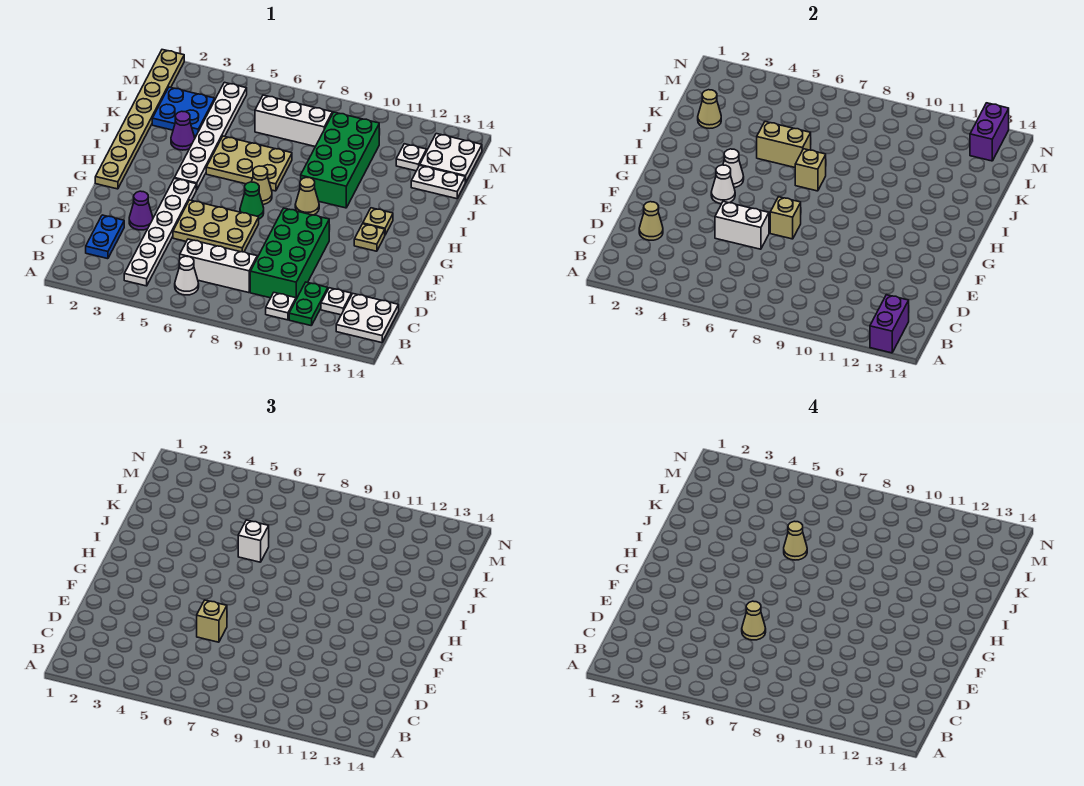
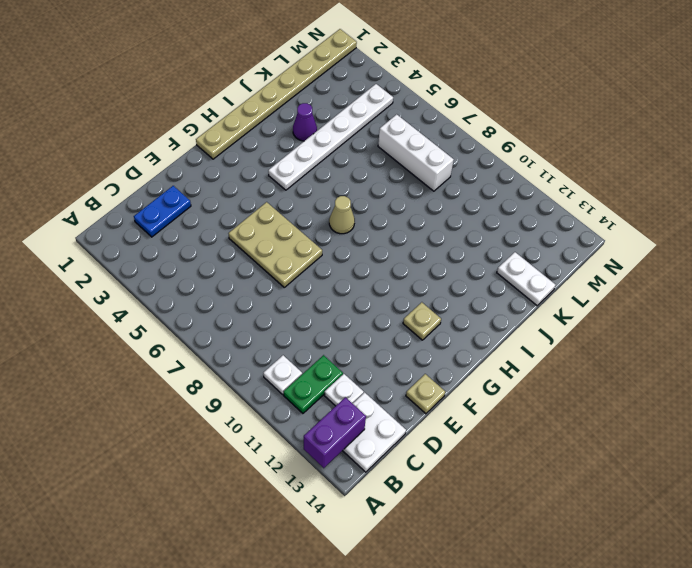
tan 1x1 plate [406,374,445,414] -> tan 1x1 plate moved to [363,208,393,235]
none -> white 1x6 plate [124,178,196,286]
none -> white 1x1 cone [175,256,199,295]
none -> white 1x3 brick [180,239,257,293]
none -> green 2x4 brick [250,208,329,299]

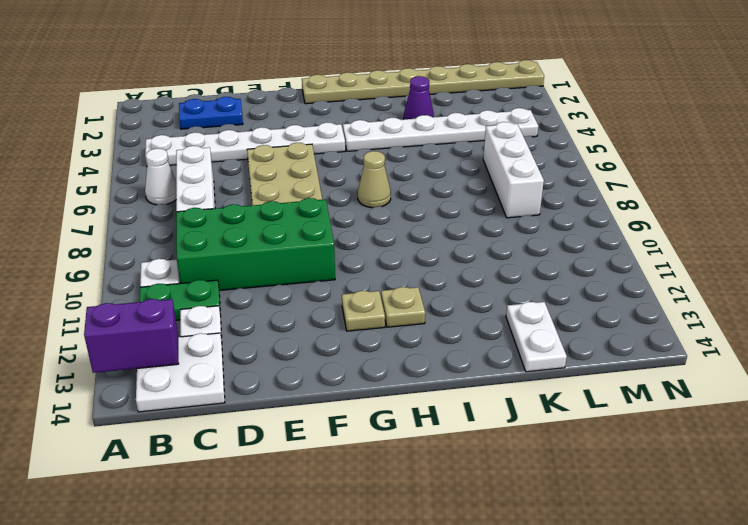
none -> purple 1x1 cone [129,191,153,230]
none -> green 1x1 cone [240,182,264,219]
none -> tan 1x1 cone [295,177,319,215]
none -> tan 2x3 plate [206,136,292,191]

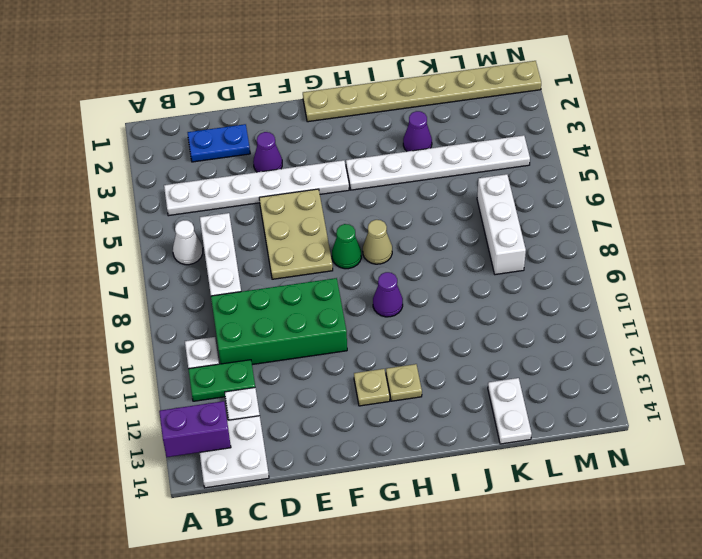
purple 1x1 cone [373,272,403,317] -> tan 1x1 cone [295,177,319,215]
none -> tan 2x3 plate [206,136,292,191]
none -> green 2x4 brick [301,112,379,208]
none -> blue 2x2 plate [152,87,215,136]
none -> white 1x1 plate [396,144,427,171]

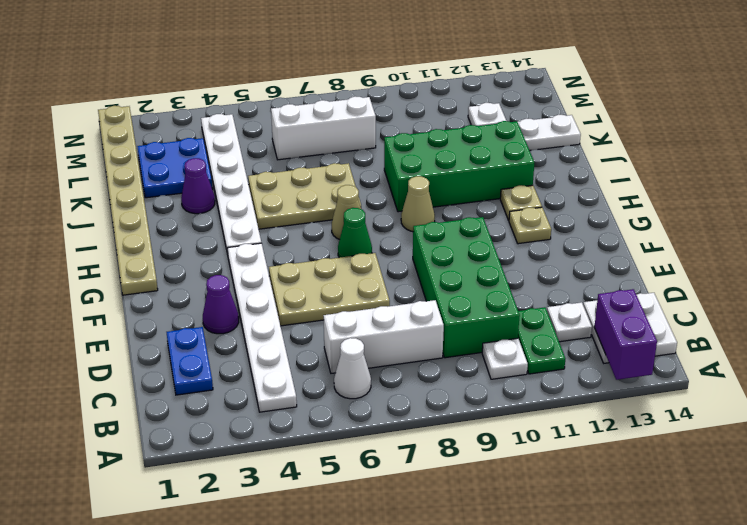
green 2x4 brick [384,121,534,212] -> green 2x4 brick turned to [301,112,379,208]
none -> white 2x2 plate [420,134,482,182]
none -> tan 1x1 cone [639,202,663,240]
none -> white 1x2 brick [715,201,769,249]
none -> tan 1x1 brick [770,197,801,239]

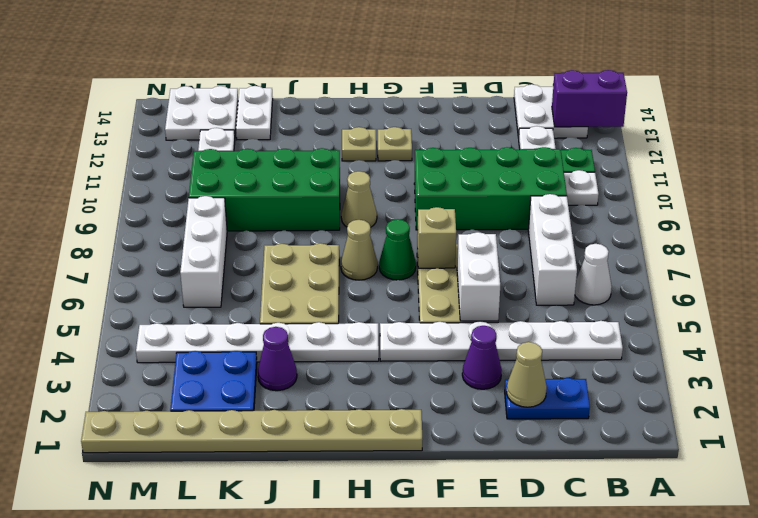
none -> white 1x1 cone [711,165,735,204]
none -> white 1x1 cone [723,149,744,188]
none -> tan 1x1 brick [795,149,826,191]
none -> tan 1x2 brick [757,122,811,167]

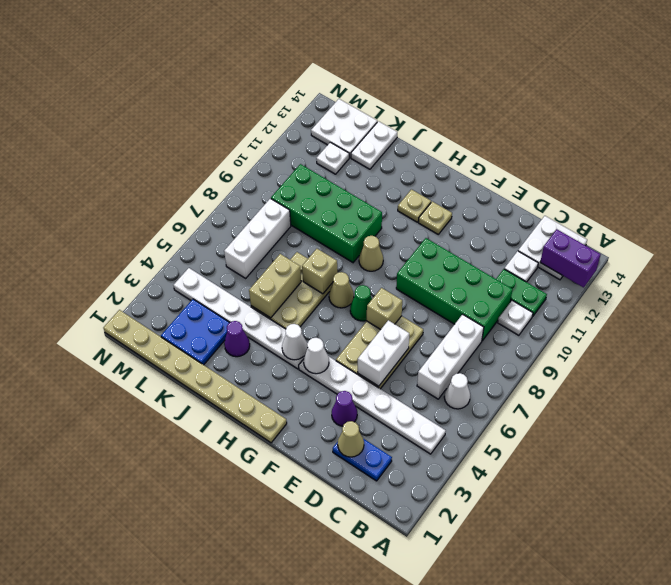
none -> tan 1x1 cone [698,90,721,128]
none -> purple 1x2 brick [970,103,1009,161]
none -> tan 1x1 brick [197,600,227,642]
none -> white 1x1 brick [238,520,269,562]

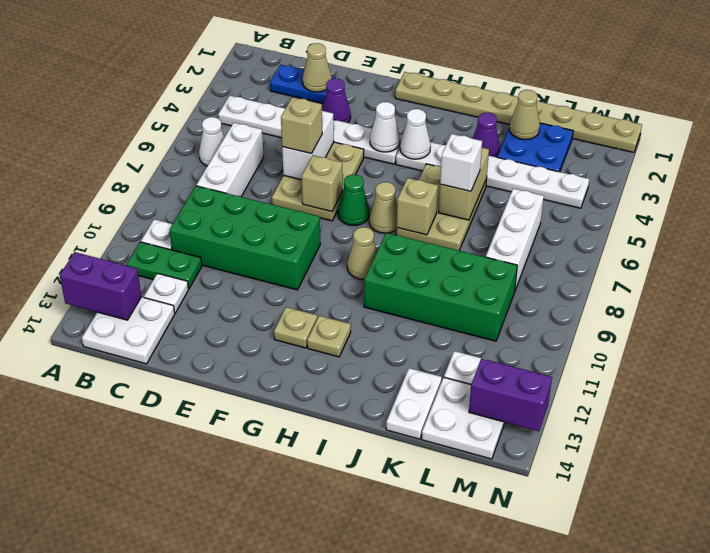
none -> tan 1x1 cone [742,601,766,640]
none -> tan 1x1 cone [784,521,807,560]

